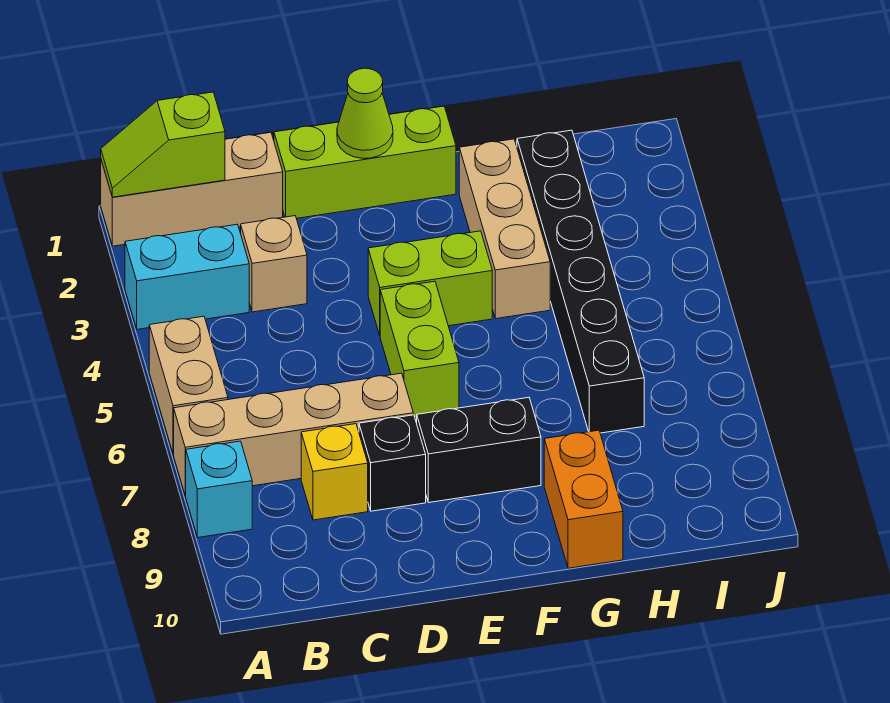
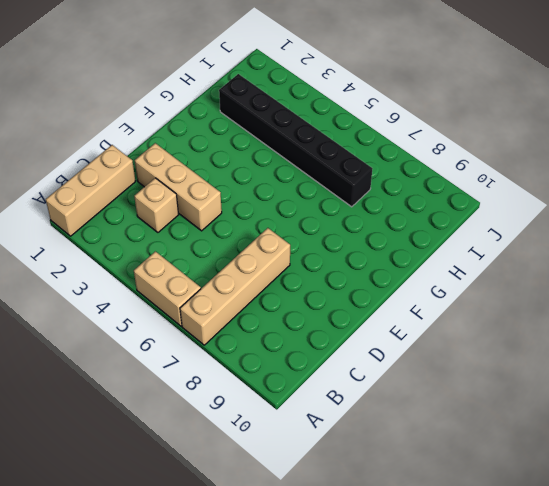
tan 1x3 brick [135,143,222,231] -> tan 1x3 brick moved to [459,139,550,319]
none -> cyan 1x2 brick [125,224,249,329]
none -> cyan 1x1 brick [186,441,252,537]
none -> yellow 1x1 brick [301,424,368,520]

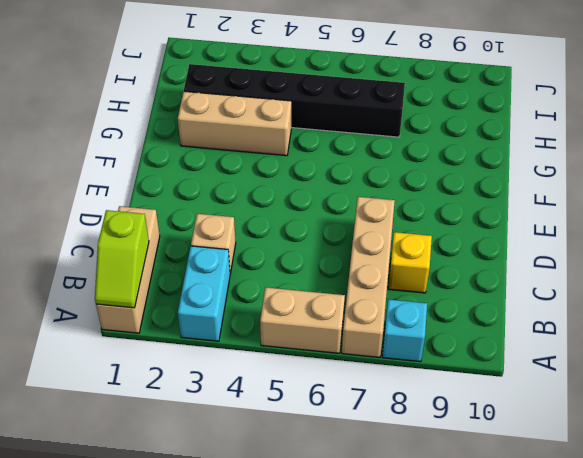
none -> lime 1x3 brick [274,106,456,218]
none -> black 1x1 brick [359,415,426,511]
none -> lime 1x2 brick [368,231,492,335]

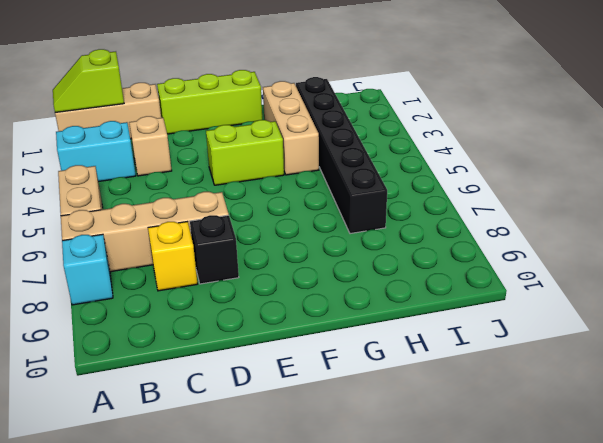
none -> lime 1x2 brick [380,281,459,418]
none -> black 1x2 brick [417,398,541,502]
none -> orange 1x2 brick [544,430,623,568]

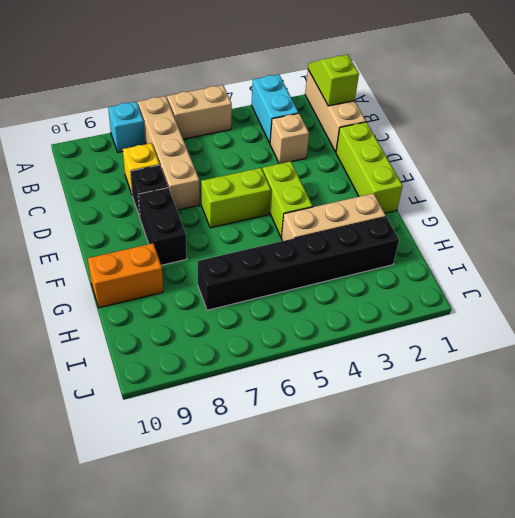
none -> lime 1x1 cone [337,68,393,158]

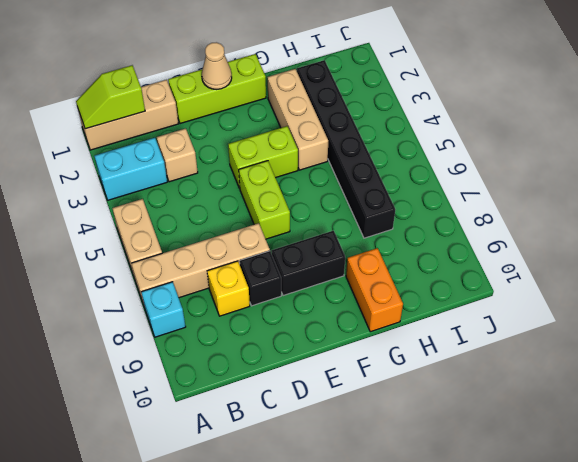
tan 1x1 cone [202,42,232,89] -> lime 1x1 cone [337,68,393,158]

